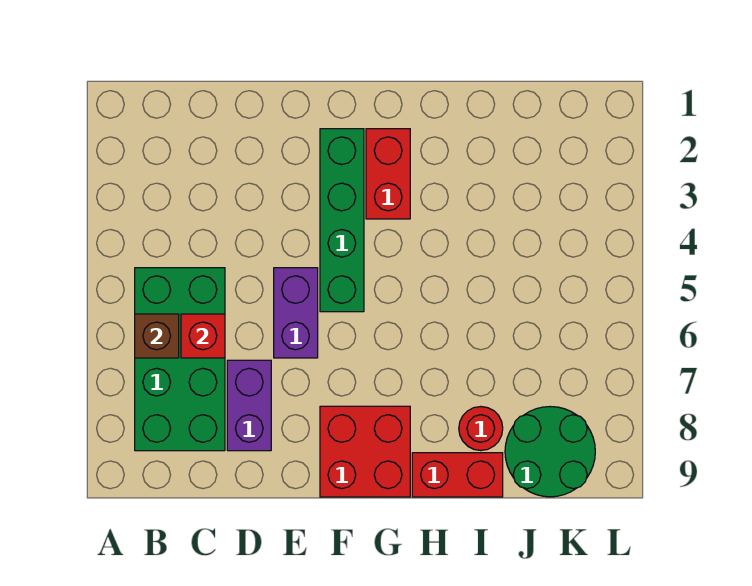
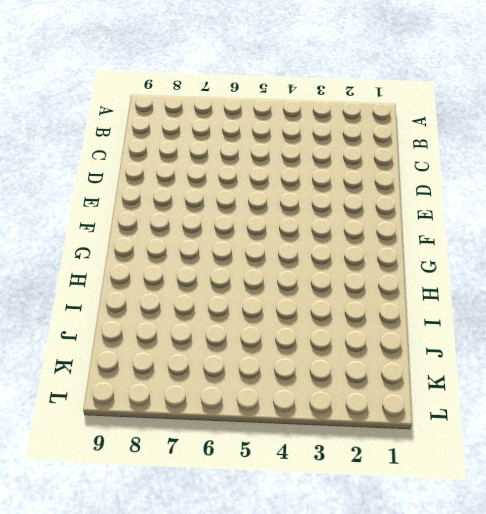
none -> green 2x4 brick [135,268,225,451]
none -> purple 1x2 brick [227,360,271,451]

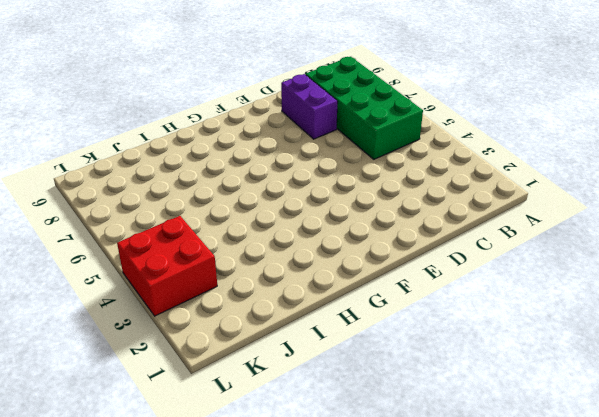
red 2x2 brick [117,216,217,316] -> red 2x2 brick moved to [320,406,410,497]
none -> purple 1x2 brick [274,268,318,358]
none -> green 1x4 brick [320,129,364,312]

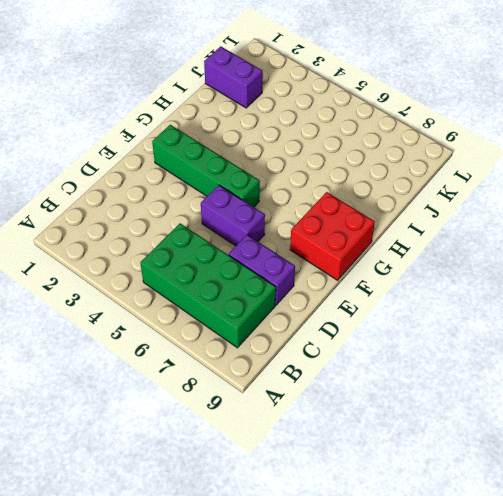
purple 1x2 brick [204,46,263,108] -> none
none -> red 1x2 brick [366,129,410,219]
none -> red 1x2 brick [412,453,503,497]

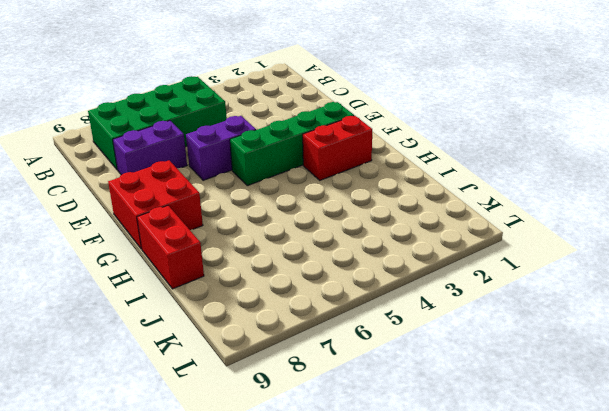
none -> red 1x1 round brick [459,407,503,451]
none -> green 2x2 round brick [505,407,595,497]

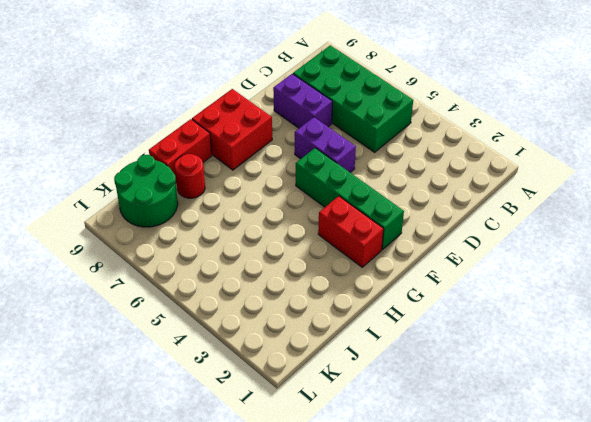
none -> brown 1x1 brick [135,314,179,358]
none -> red 1x1 brick [181,314,225,358]

